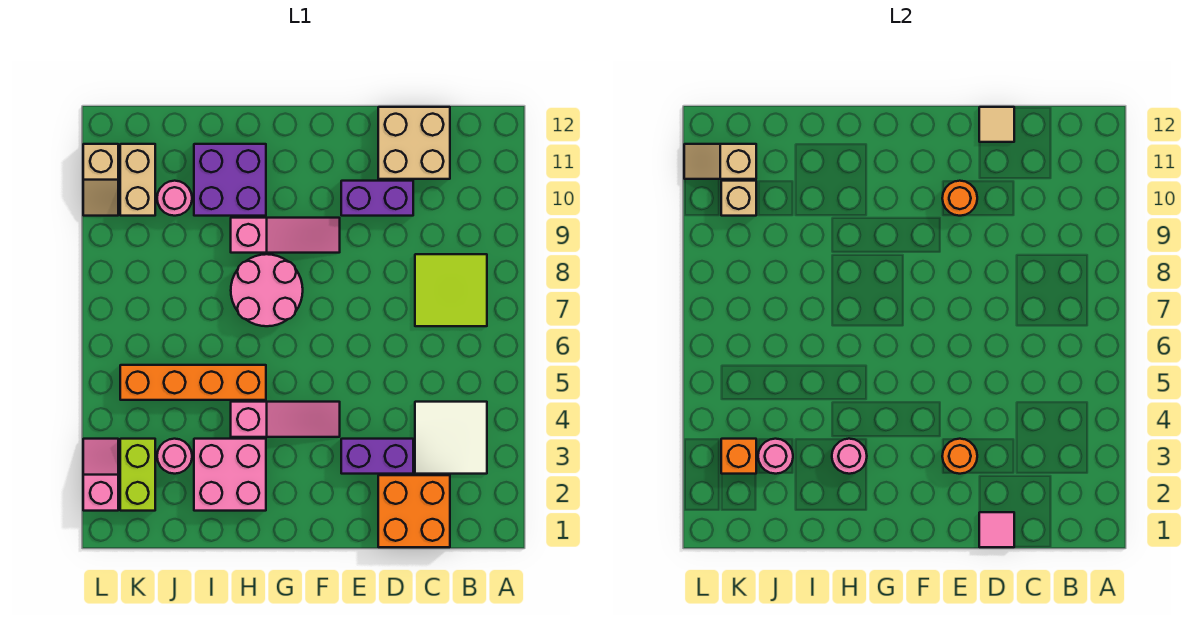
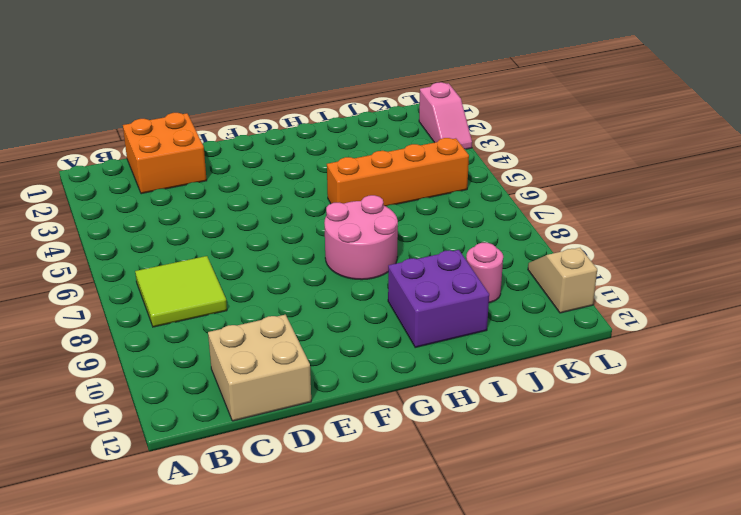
none -> white 2x2 tile [415,402,487,474]
none -> purple 1x2 brick [341,439,413,474]
none -> purple 1x2 brick [341,181,413,216]

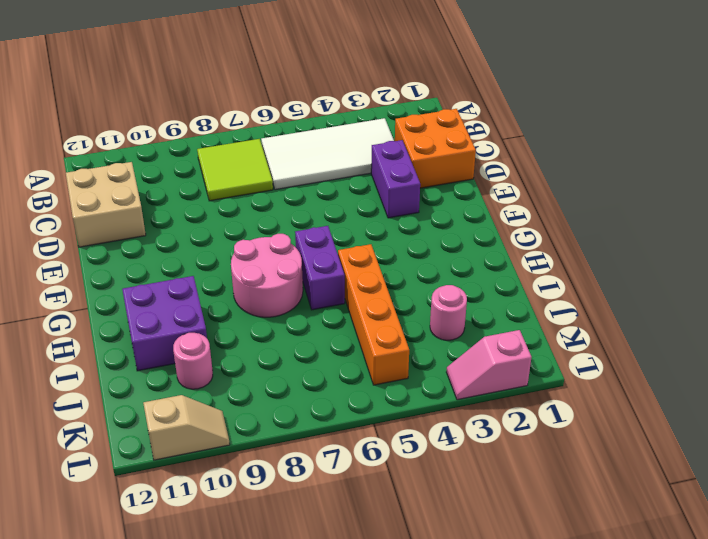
white 2x4 tile [261,118,394,190] -> white 2x2 tile [415,402,487,474]
purple 1x2 brick [295,226,345,310] -> purple 1x2 brick moved to [341,181,413,216]
none -> pink 1x3 slope [231,402,340,437]
none -> pink 1x3 slope [231,218,340,253]
none -> pink 2x2 brick [194,439,266,511]

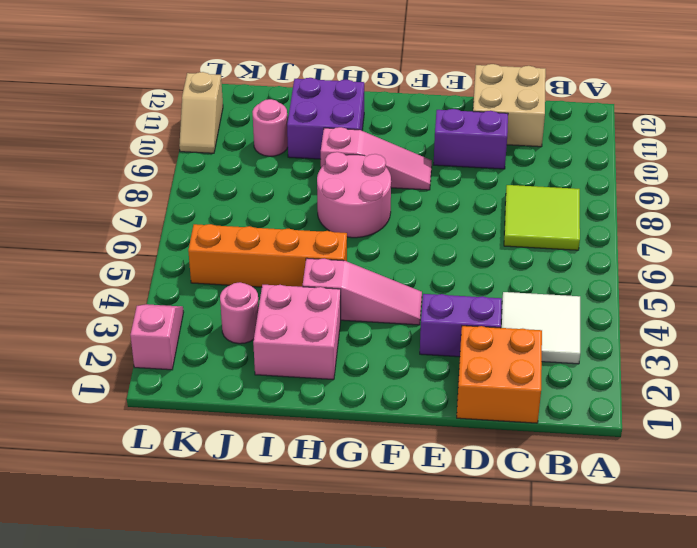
none -> lime 1x2 brick [120,439,155,511]
none -> tan 1x2 brick [120,144,155,216]
none -> pink 1x1 tile [979,512,1014,547]

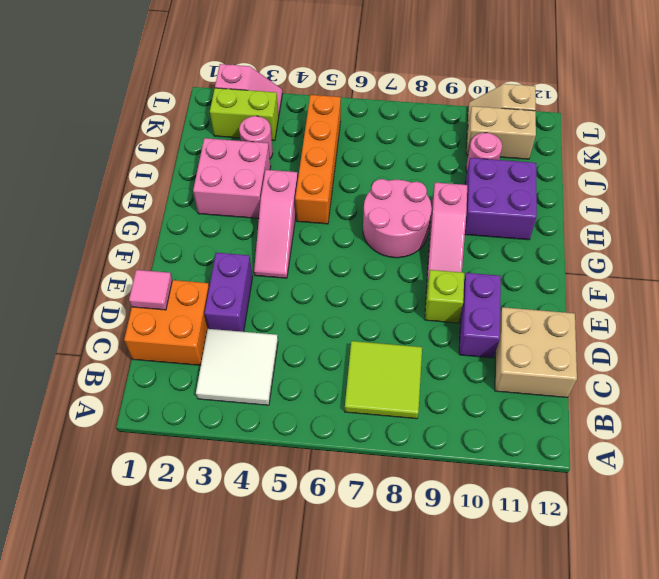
lime 1x1 brick [425,270,464,323] -> none
none -> tan 1x1 tile [979,107,1014,142]
none -> orange 1x1 round brick [942,439,977,474]
none -> orange 1x1 round brick [942,181,977,216]

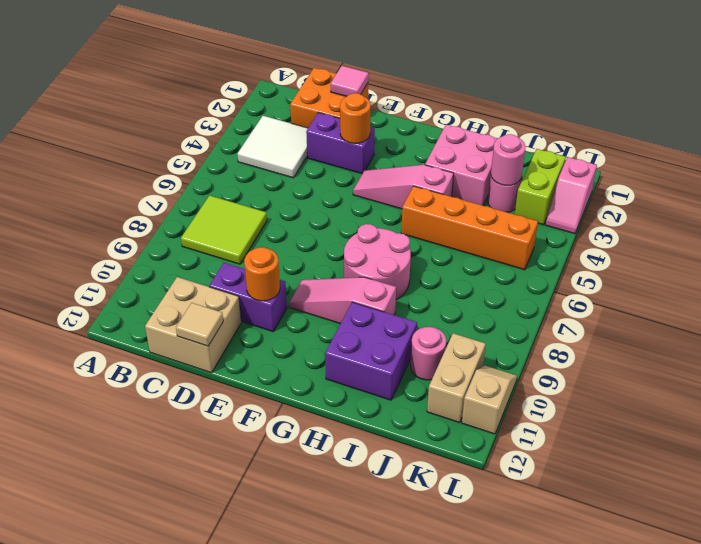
none -> pink 1x1 round brick [832,439,867,474]
none -> orange 1x1 brick [721,439,756,474]
none -> tan 1x1 brick [721,181,756,216]

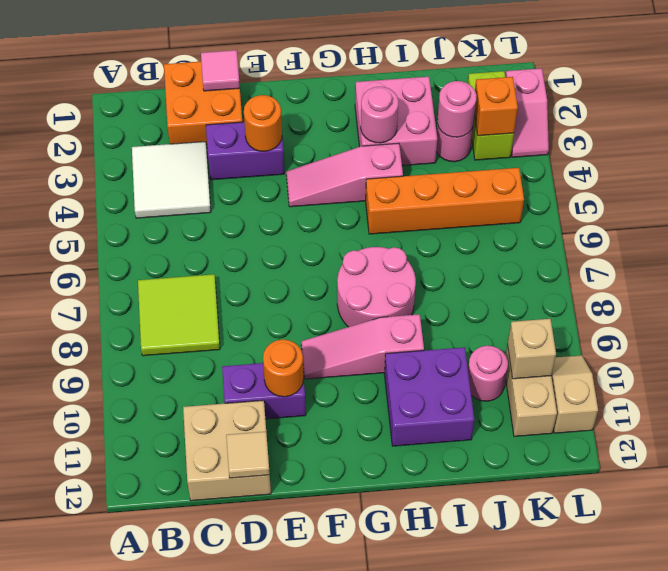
none -> tan 1x2 slope [684,144,756,179]

